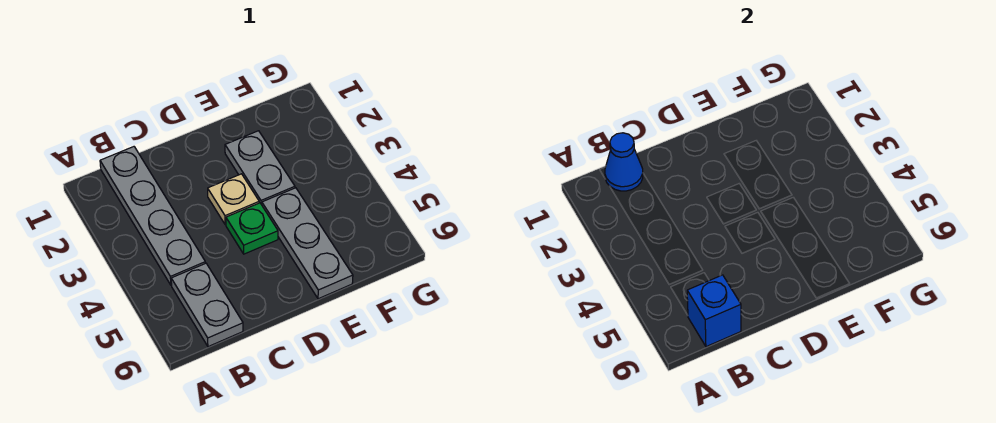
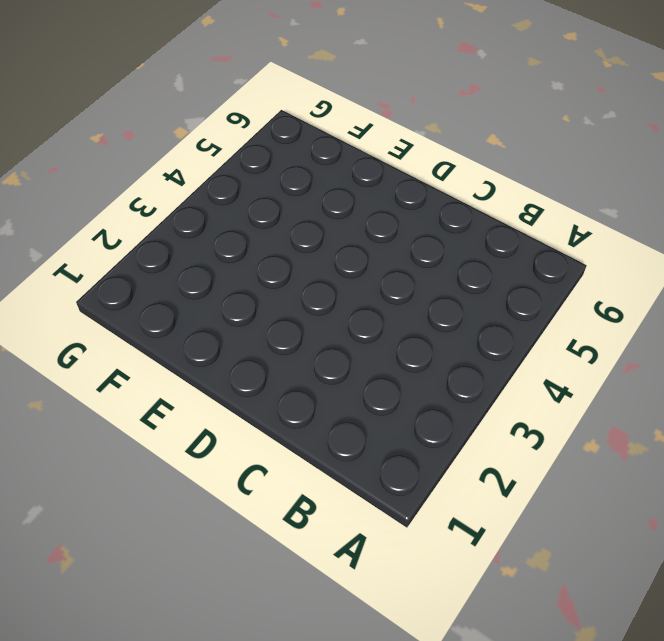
none -> grey 1x4 plate [100,147,205,285]
none -> grey 1x2 plate [171,263,243,347]

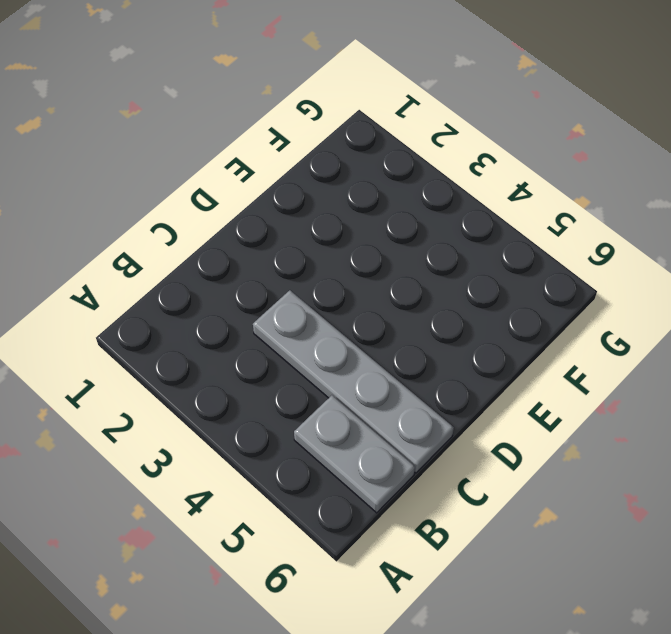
grey 1x4 plate [253,290,454,473] -> grey 1x4 plate moved to [100,147,205,285]
none -> tan 1x1 plate [208,174,259,225]
none -> green 1x1 plate [226,203,278,254]

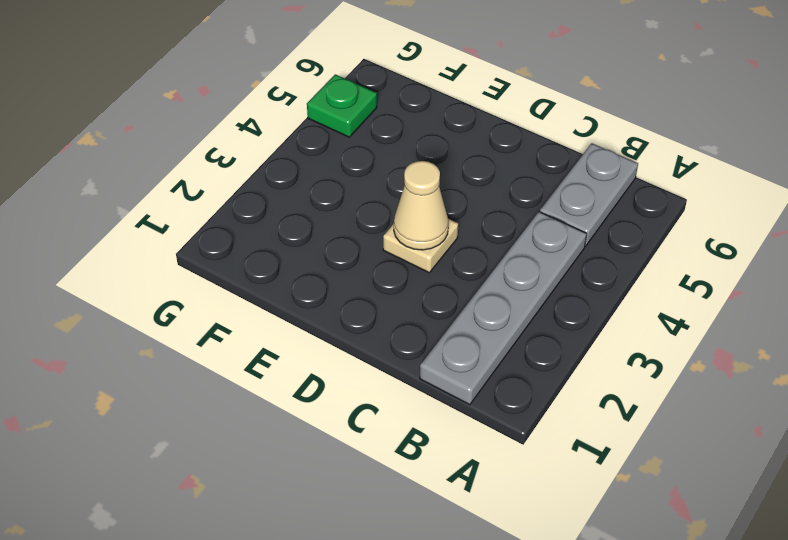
tan 1x1 cone [394,161,449,250] -> none
green 1x1 plate [307,74,377,137] -> green 1x1 plate moved to [226,203,278,254]
none -> grey 1x2 plate [225,131,295,205]
none -> grey 1x3 plate [262,188,353,299]

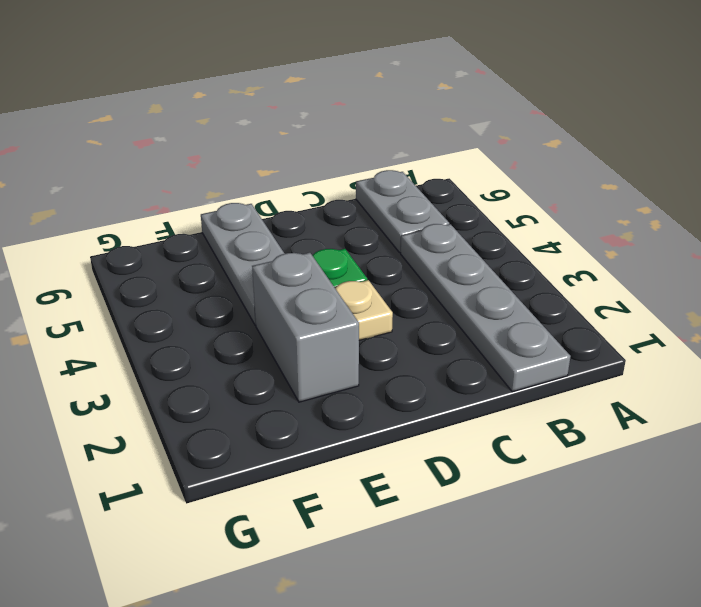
grey 1x2 brick [252,253,359,402] -> grey 1x2 plate [225,131,295,205]
none -> blue 1x1 cone [605,133,643,191]
none -> blue 1x1 brick [687,275,741,347]

